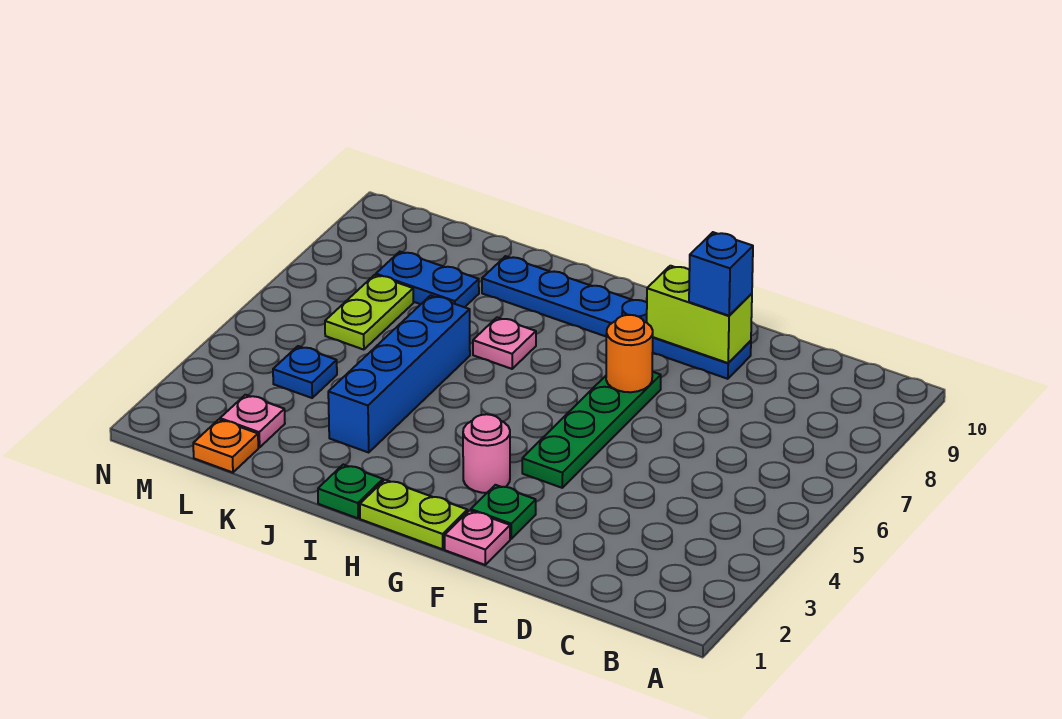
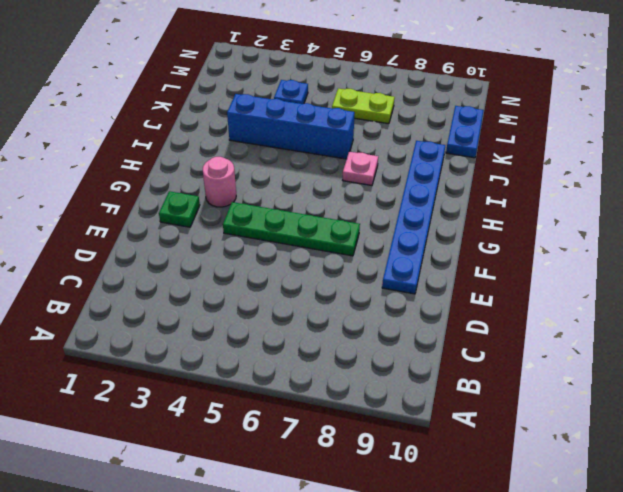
blue 1x2 plate [446,106,484,158] -> blue 1x2 plate moved to [376,252,479,307]
none -> pink 1x1 plate [445,510,510,565]
none -> lime 1x2 plate [360,480,467,549]
none -> green 1x1 plate [318,465,383,518]

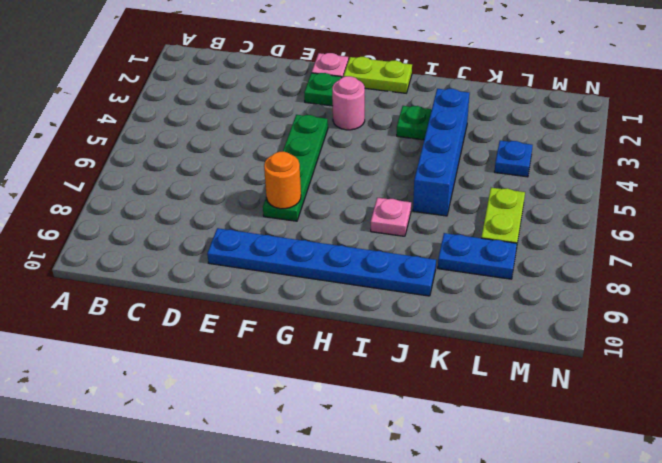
green 1x1 plate [397,106,432,140] -> green 1x1 plate moved to [318,465,383,518]
none -> orange 1x1 plate [193,420,258,473]
none -> pink 1x1 plate [220,395,285,447]
none -> lime 1x2 brick [647,266,752,363]

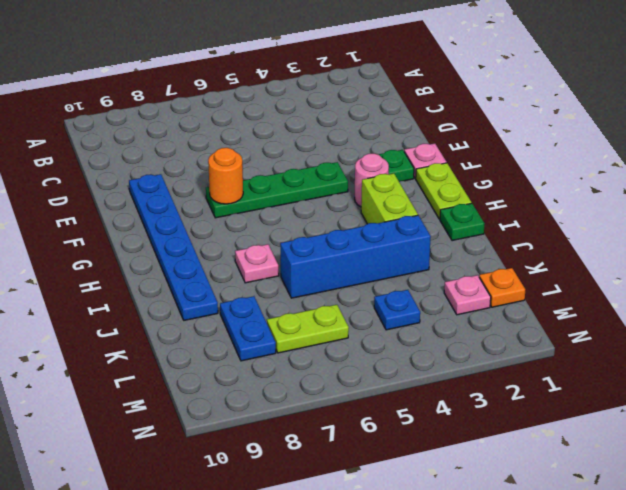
lime 1x2 brick [361,173,418,224] -> lime 1x2 brick moved to [647,266,752,363]
none -> blue 1x1 brick [689,232,753,316]

